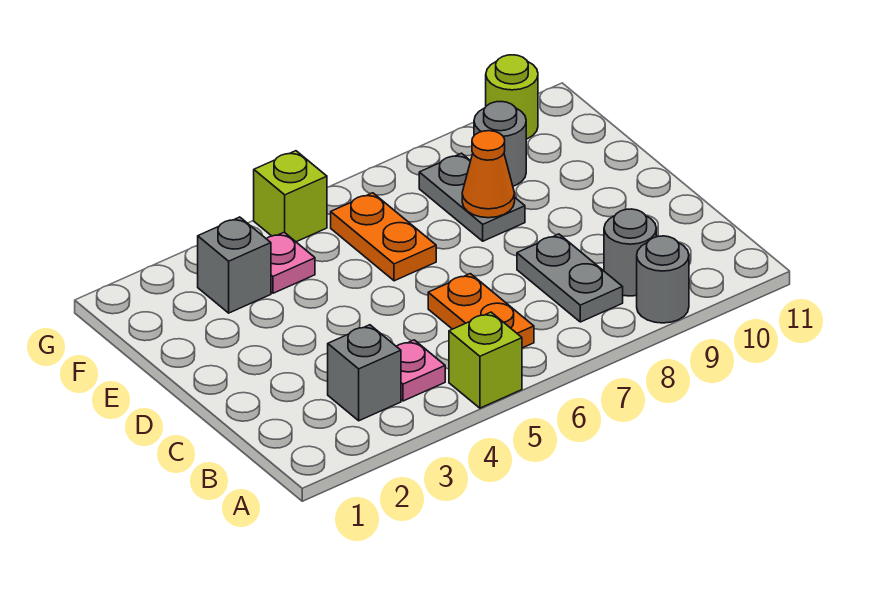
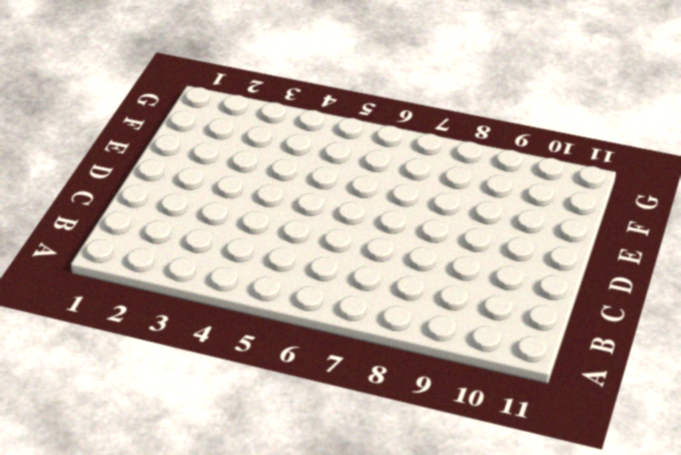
none -> lime 1x1 brick [449,312,522,408]
none -> grey 1x1 round brick [637,236,689,323]
none -> grey 1x1 brick [328,325,401,421]

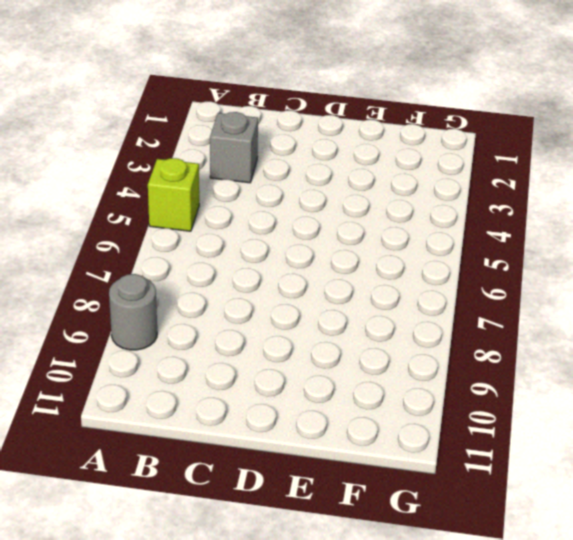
none -> pink 1x1 plate [396,340,445,401]
none -> orange 1x2 plate [428,274,534,348]
none -> grey 1x2 plate [517,234,623,322]

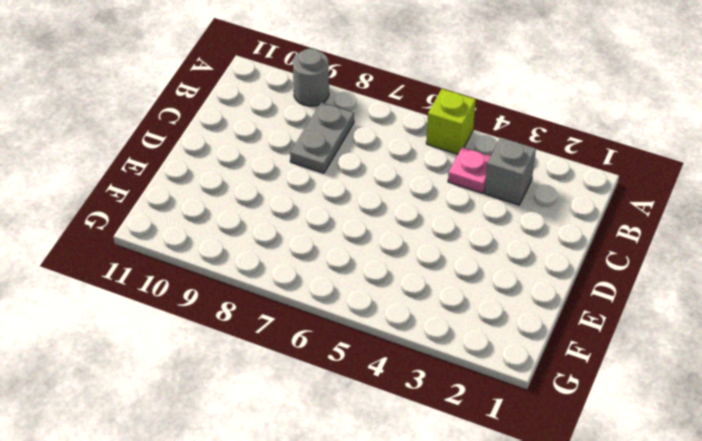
none -> orange 1x2 plate [428,274,534,348]
none -> grey 1x1 round brick [604,209,656,296]
none -> orange 1x2 plate [331,193,436,281]

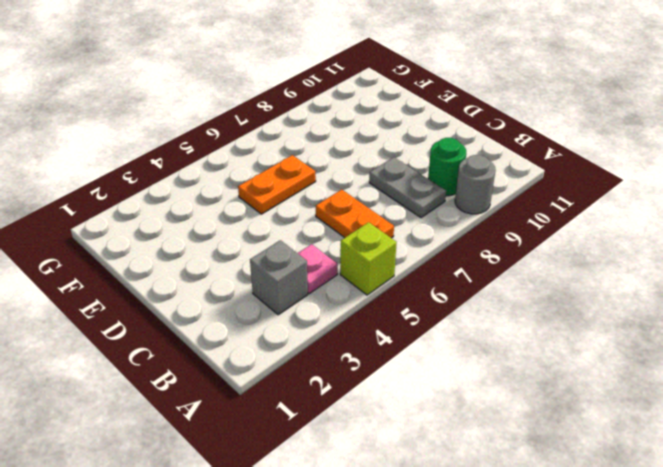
green 1x1 round brick [428,138,466,196] -> grey 1x1 round brick [604,209,656,296]
orange 1x2 plate [238,155,316,214] -> orange 1x2 plate turned to [331,193,436,281]
none -> grey 1x2 plate [419,153,525,241]
none -> grey 1x1 brick [197,217,271,313]
none -> pink 1x1 plate [267,232,315,293]

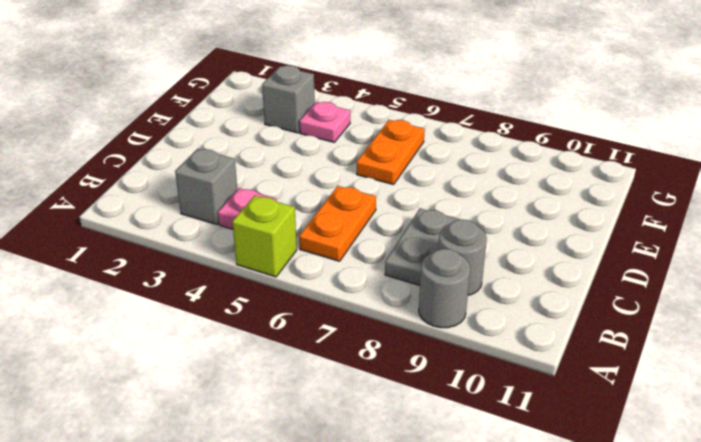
none -> grey 1x2 plate [419,153,525,241]
none -> grey 1x1 round brick [474,102,526,186]
none -> lime 1x1 brick [254,151,327,242]

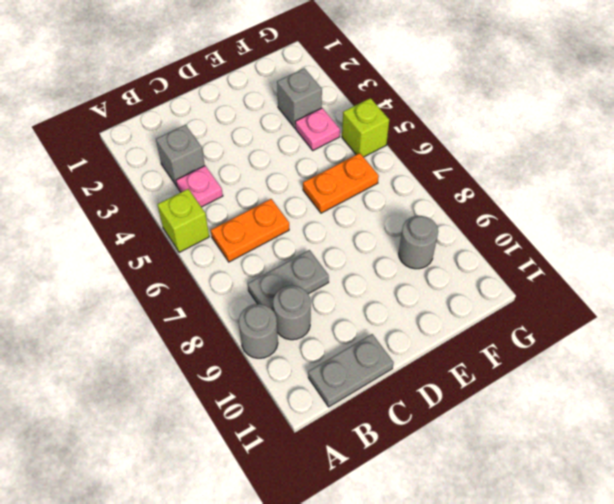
grey 1x2 plate [308,334,394,407] -> grey 1x2 plate moved to [419,153,525,241]
none -> lime 1x1 round brick [486,55,538,139]
none -> orange 1x1 cone [462,131,515,218]

